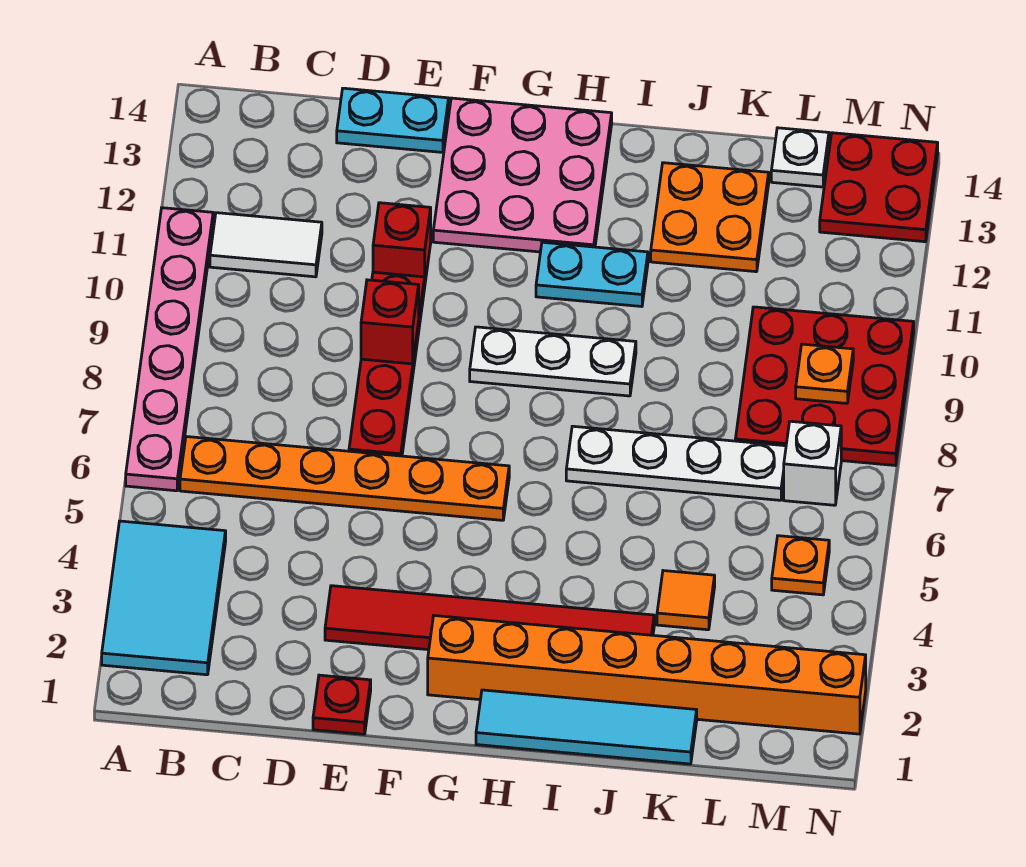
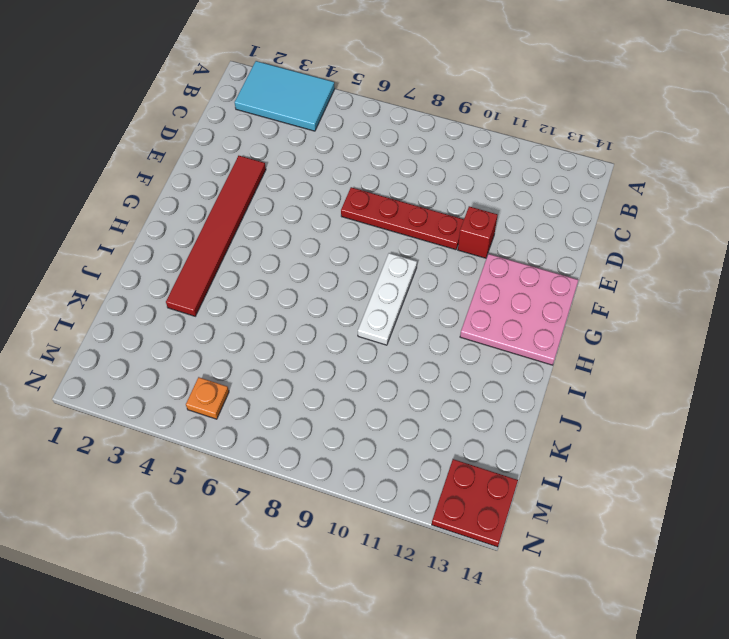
none -> pink 1x6 plate [126,208,213,491]
none -> orange 1x6 plate [180,437,509,520]
none -> white 1x2 tile [210,213,322,277]

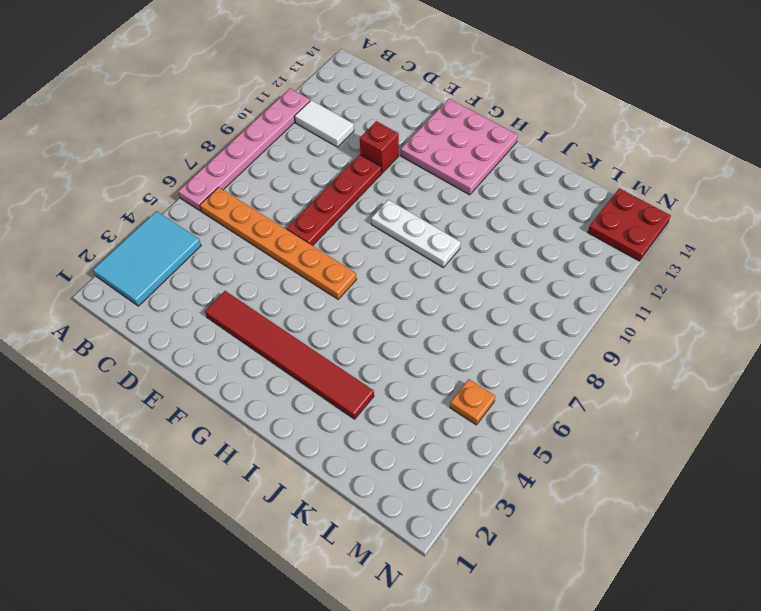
none -> cyan 1x2 plate [337,88,449,152]
none -> red 1x1 plate [313,675,371,734]
none -> orange 1x8 brick [428,616,866,734]

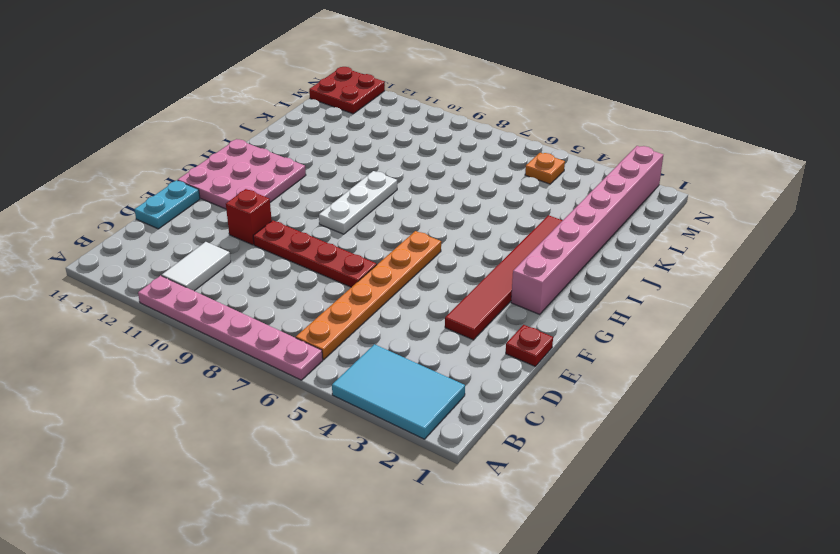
pink 1x8 brick [511,146,663,314] -> orange 1x8 brick [428,616,866,734]
none -> cyan 1x4 tile [476,690,697,764]
none -> cyan 1x2 plate [536,242,648,307]
none -> white 1x4 plate [566,426,786,500]

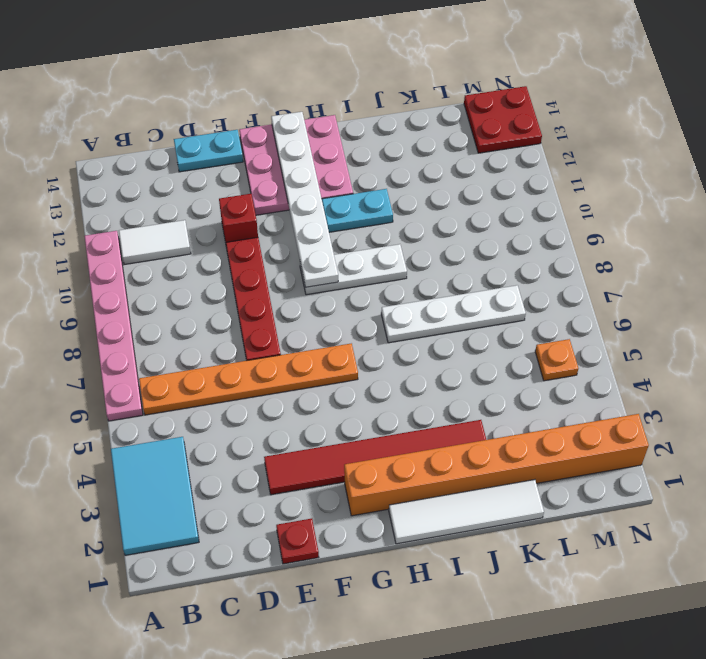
white 1x6 plate [271,112,338,287] -> none
white 1x4 tile [389,480,544,544] -> cyan 1x4 tile [476,690,697,764]
none -> orange 2x2 plate [651,163,769,272]
none -> orange 1x1 tile [657,571,715,630]
none -> red 3x3 plate [735,307,914,466]

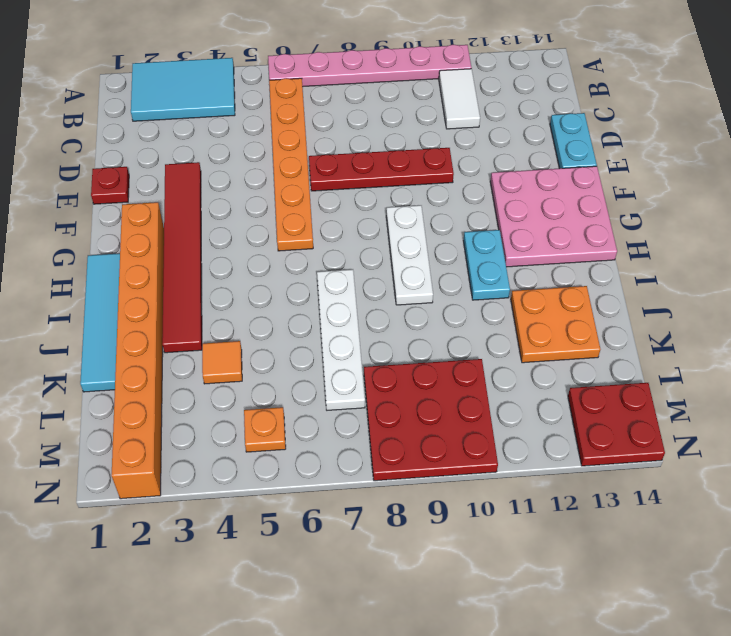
none -> red 1x1 brick [373,203,431,282]
none -> white 1x1 plate [771,128,829,187]
none -> white 1x1 brick [784,421,841,505]

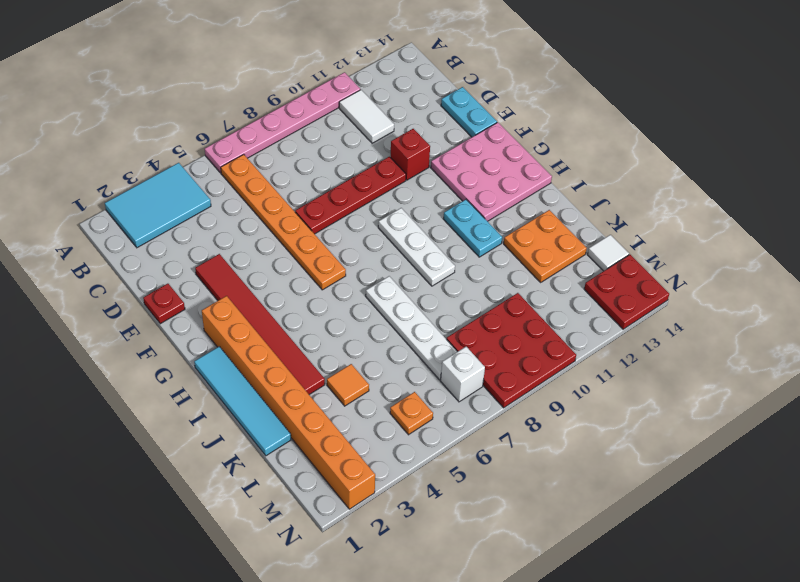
white 1x1 tile [588,235,629,271] -> white 1x1 plate [771,128,829,187]
none -> red 1x1 brick [361,280,419,364]
none -> orange 1x1 plate [796,344,853,403]

